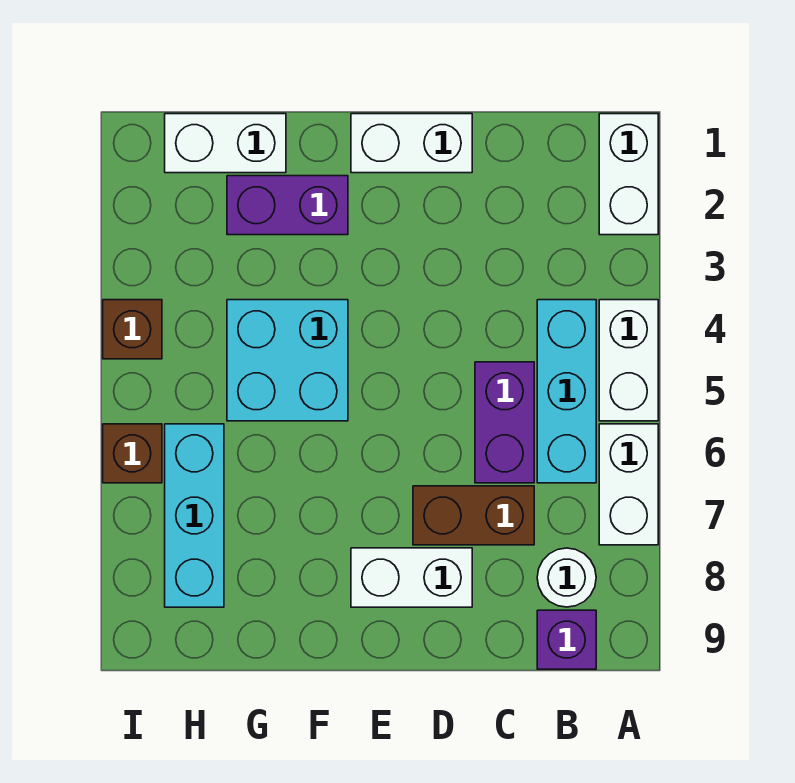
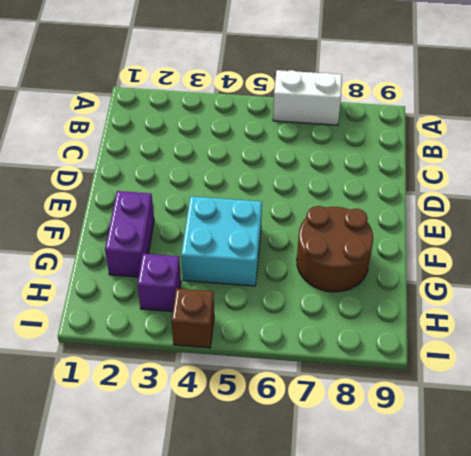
brown 2x2 round brick [297,206,373,292] -> none
purple 1x1 brick [137,254,181,312] -> purple 1x1 brick moved to [537,610,596,669]
none -> white 1x2 brick [599,114,658,235]
none -> white 1x2 brick [599,300,658,421]
none -> cyan 1x3 brick [537,300,596,483]

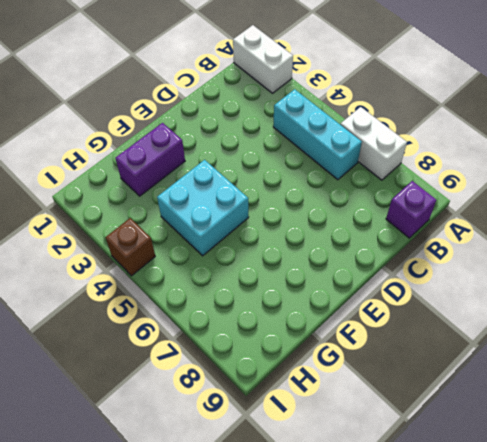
none -> white 1x2 brick [599,300,658,421]
none -> white 1x1 round brick [537,548,596,607]
none -> purple 1x2 brick [475,362,534,483]

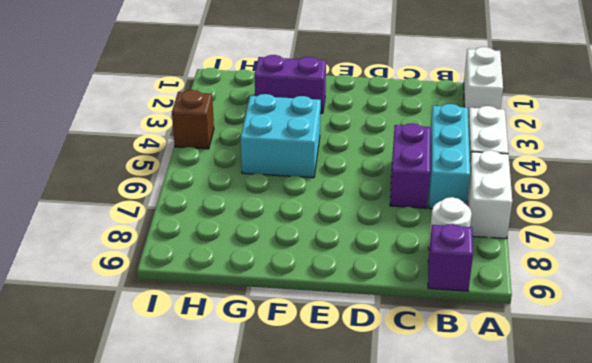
none -> brown 1x2 brick [413,486,534,545]
none -> white 1x2 brick [351,114,472,173]
none -> white 1x2 brick [351,548,472,607]

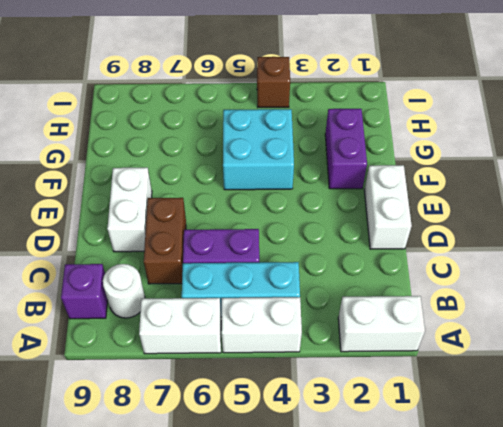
none -> white 1x2 brick [165,114,286,173]
none -> cyan 1x3 brick [165,424,224,607]
none -> brown 1x1 brick [103,424,162,483]

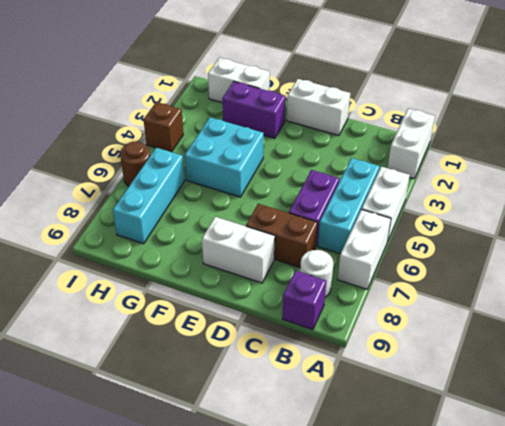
brown 1x1 round brick [120,142,150,186] -> brown 1x1 brick [103,424,162,483]

